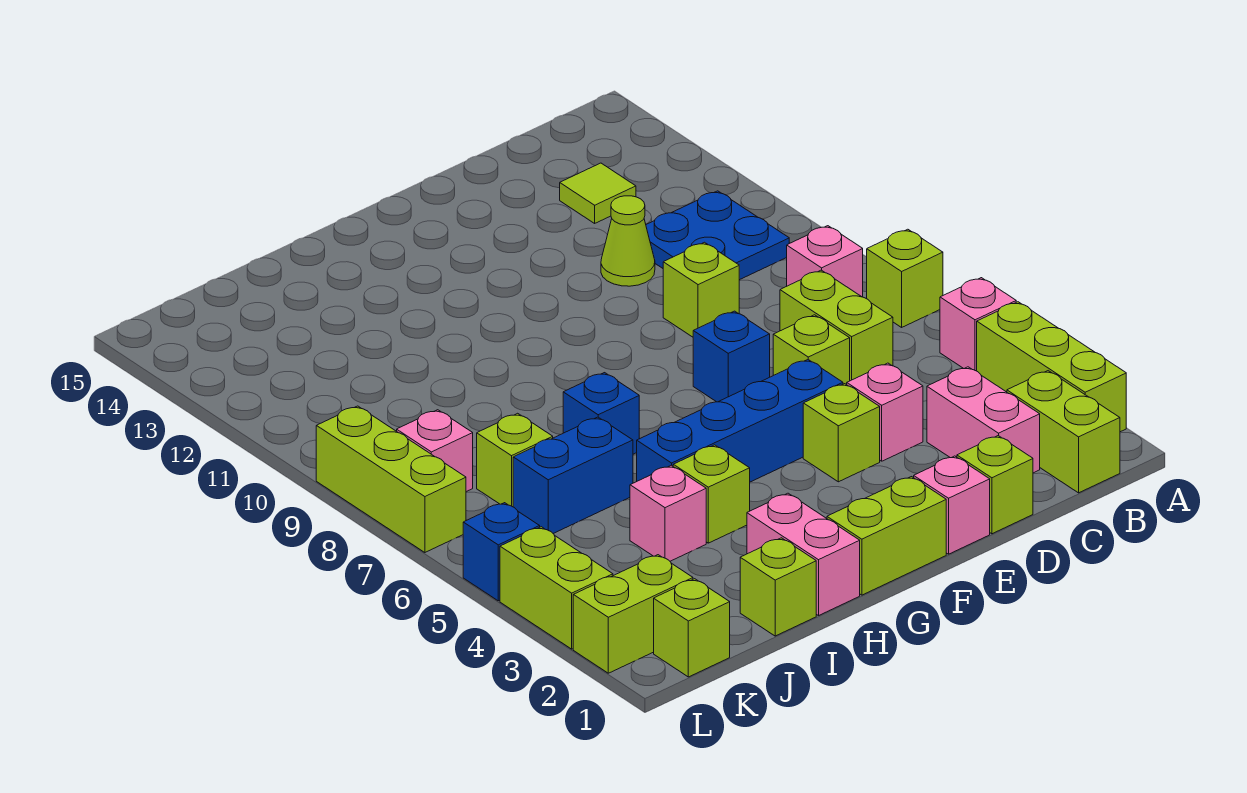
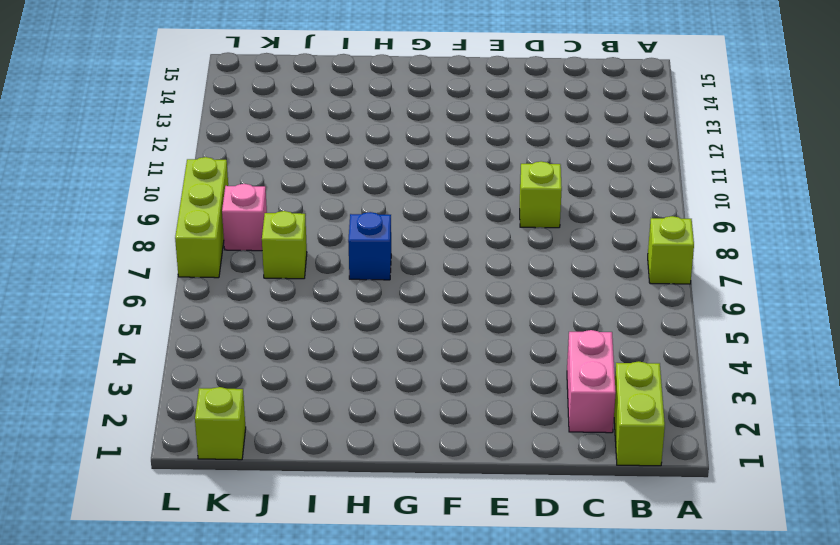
none -> lime 1x3 brick [977,302,1126,432]
none -> pink 1x1 brick [940,278,1016,371]
none -> pink 1x1 brick [787,226,863,297]
none -> blue 2x2 plate [646,191,789,280]

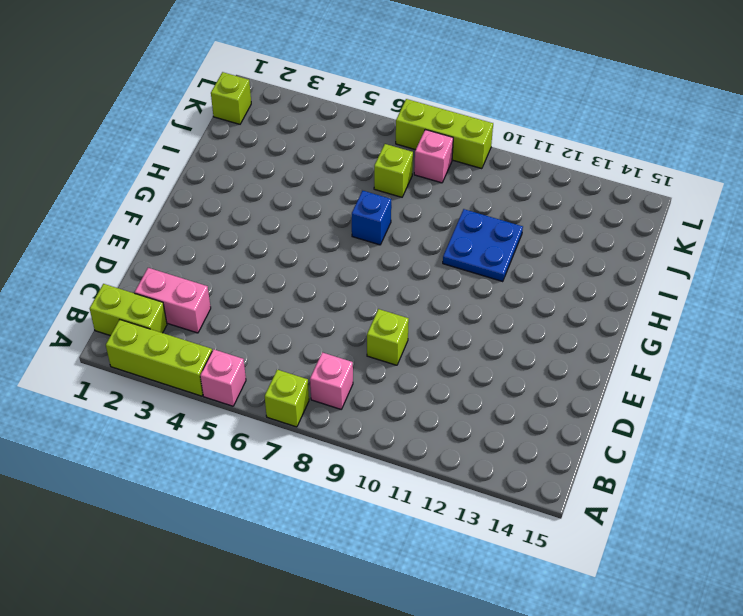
blue 2x2 plate [443,209,523,282] -> blue 2x2 plate moved to [646,191,789,280]
none -> lime 1x2 brick [780,270,893,381]
none -> lime 1x1 tile [560,163,636,223]
none -> lime 1x1 brick [957,436,1033,534]
none -> pink 1x1 brick [847,363,923,461]

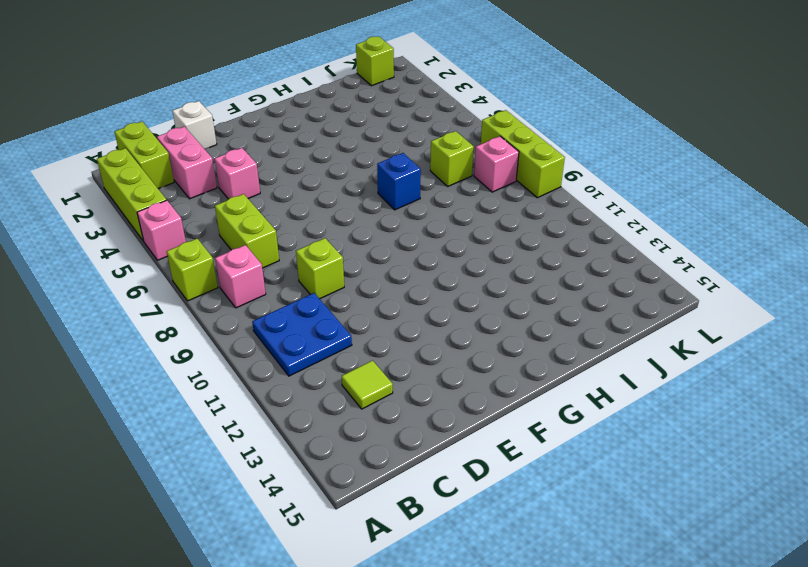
white 1x1 brick [172,101,217,149] -> lime 1x1 brick [957,436,1033,534]
none -> lime 1x1 brick [773,315,850,385]
none -> lime 1x1 cone [601,196,655,286]
none -> pink 1x1 brick [914,456,990,554]
none -> lime 1x1 brick [803,384,880,482]

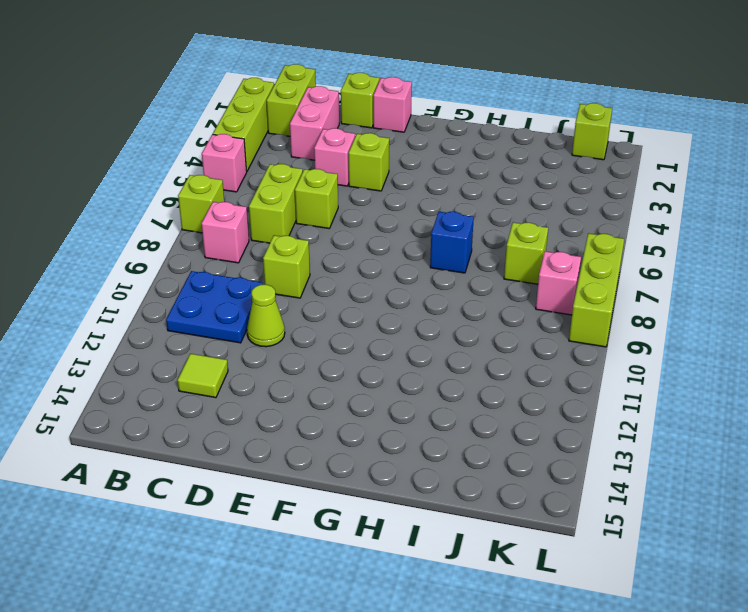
none -> blue 1x4 brick [637,360,843,482]
none -> blue 1x1 brick [693,311,770,402]
none -> lime 1x2 brick [827,477,946,595]
none -> pink 1x2 brick [747,493,860,616]

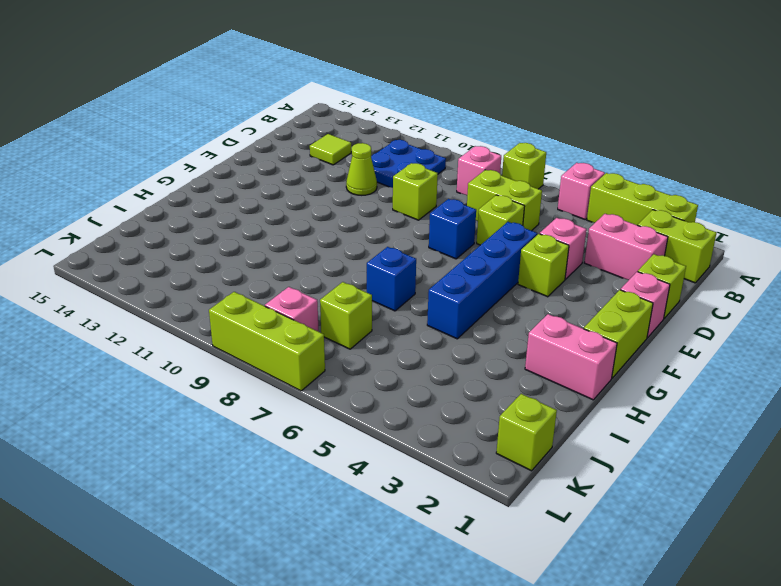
none -> lime 1x1 brick [673,445,750,543]
none -> lime 1x1 brick [740,538,816,636]
none -> pink 1x1 brick [630,465,706,561]
none -> blue 1x2 brick [513,417,633,533]

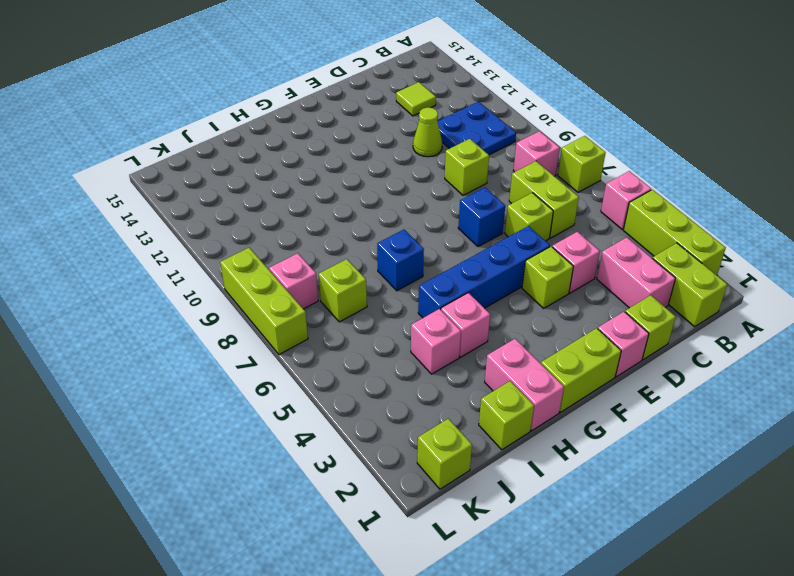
pink 1x1 brick [441,293,490,357] -> lime 1x1 brick [673,445,750,543]
none -> blue 1x2 brick [513,417,633,533]
none -> lime 1x2 brick [573,555,693,673]
none -> lime 1x2 brick [500,527,613,649]
none -> blue 1x1 brick [463,503,540,601]

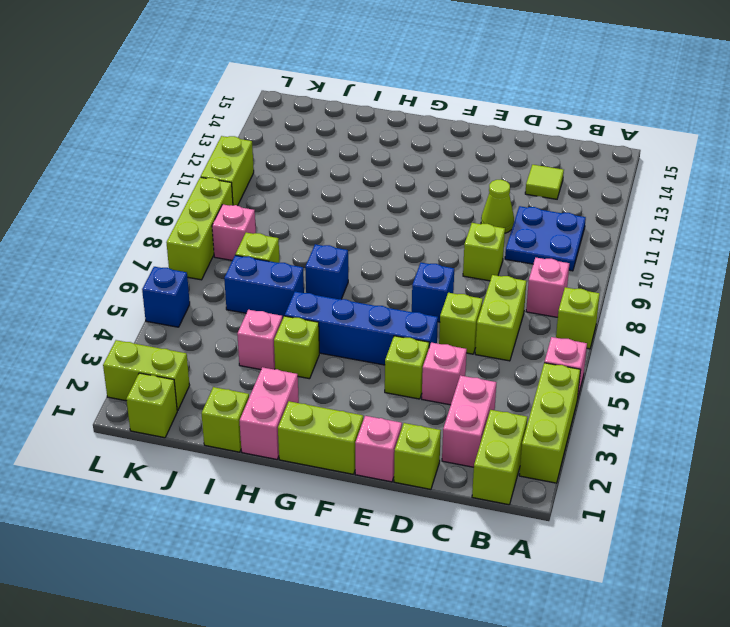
lime 1x2 brick [201,136,254,206] -> lime 1x2 brick moved to [500,527,613,649]

